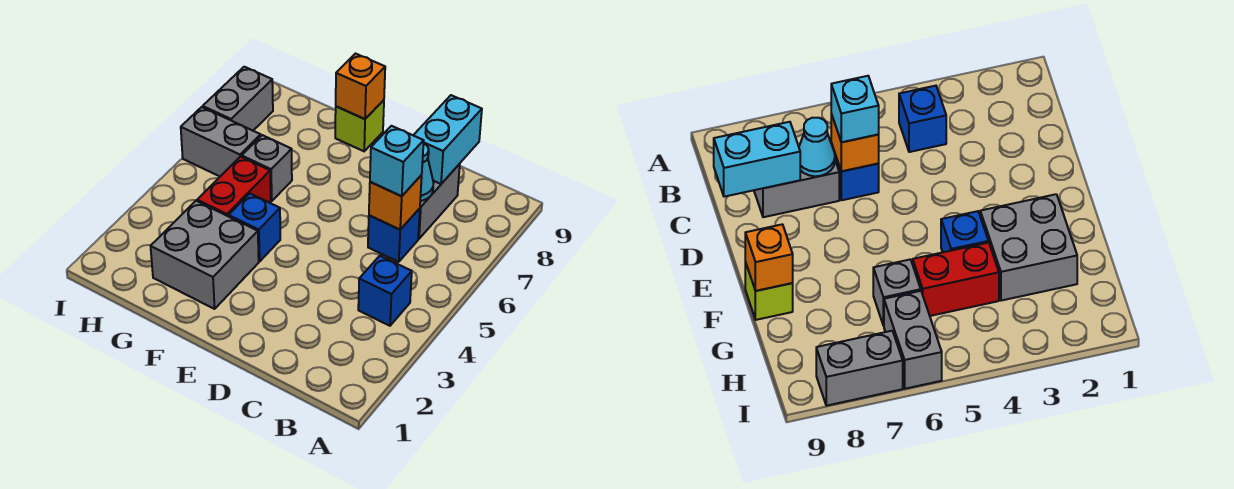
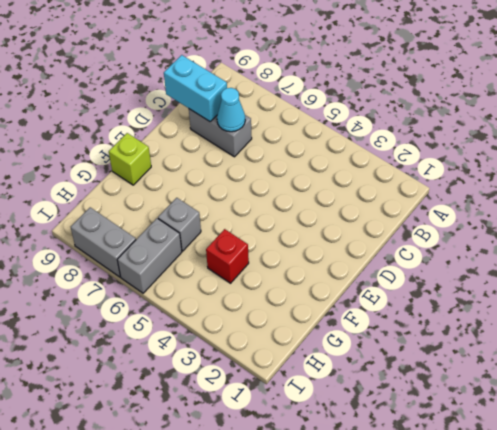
red 1x1 brick [206,229,249,283] -> red 1x2 brick [197,157,271,216]
none -> blue 1x1 brick [358,256,412,326]
none -> blue 1x1 brick [368,208,420,262]
none -> grey 2x2 brick [151,201,259,309]

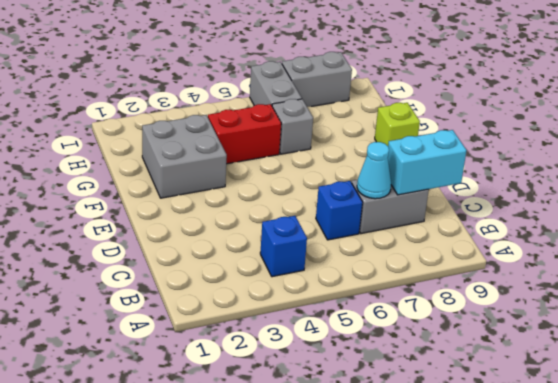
none -> blue 1x1 brick [229,194,280,261]
none -> orange 1x1 brick [369,175,422,230]
none -> orange 1x1 brick [336,54,385,119]

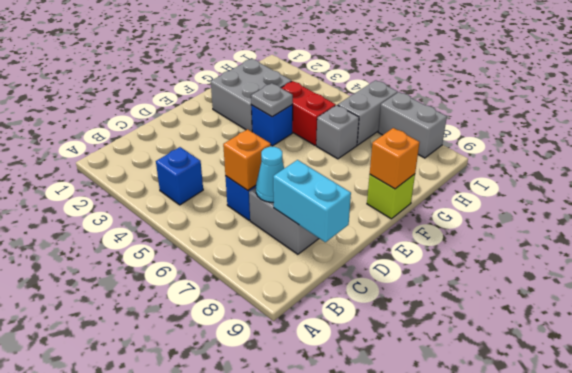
grey 1x1 plate [251,83,293,117] -> none
none -> cyan 1x1 brick [370,126,424,196]

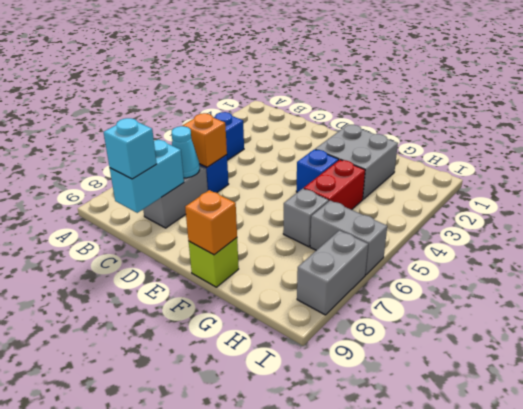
cyan 1x1 brick [104,118,157,179] -> cyan 1x1 brick moved to [370,126,424,196]

